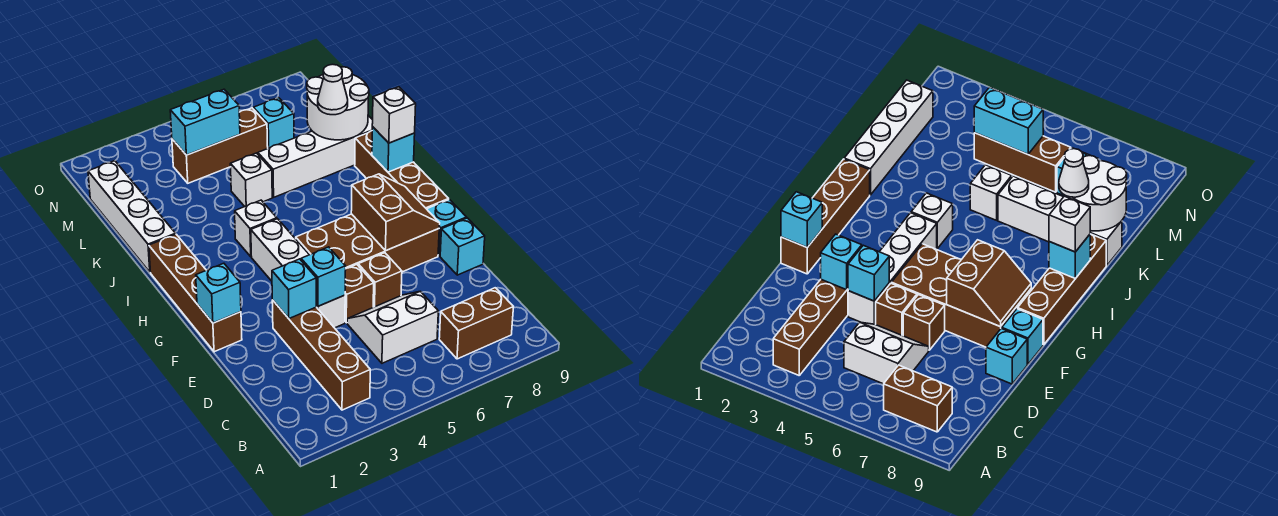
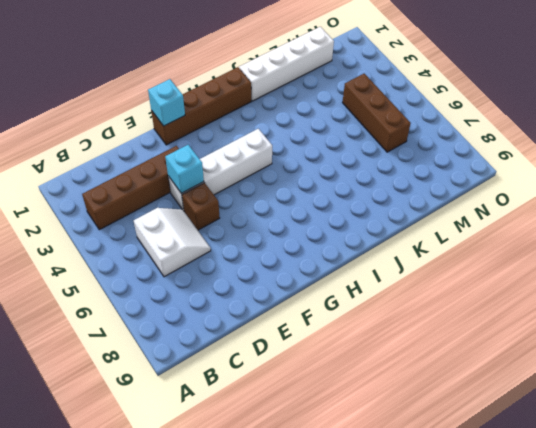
none -> brown 1x2 brick [439,288,513,359]
none -> brown 1x1 brick [358,253,402,307]
none -> cyan 1x1 brick [440,218,485,275]

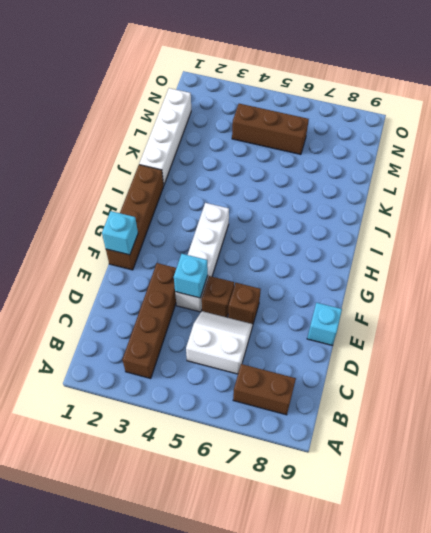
none -> brown 2x4 brick [296,214,439,272]
none -> cyan 1x1 brick [427,199,467,256]
none -> brown 1x4 brick [355,131,449,209]

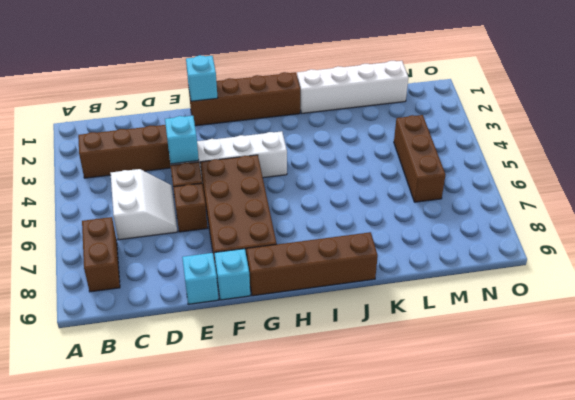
none -> white 1x1 brick [235,200,277,257]
none -> white 1x1 brick [230,153,272,207]
none -> white 1x4 brick [258,116,373,197]

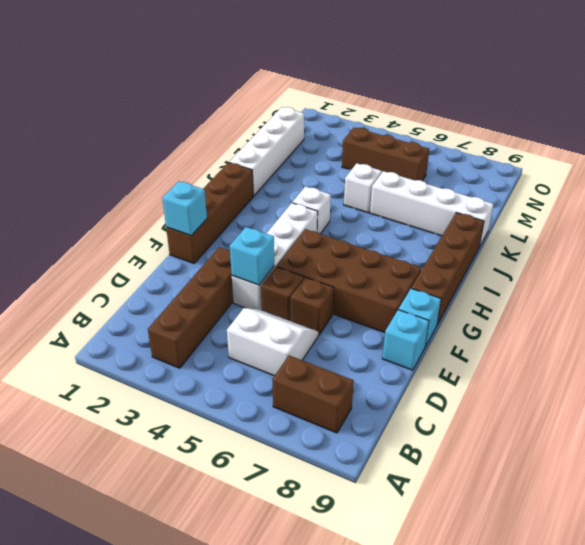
none -> cyan 1x1 brick [253,98,294,148]
none -> cyan 1x1 brick [272,259,316,318]
none -> brown 2x2 slope [351,174,440,251]

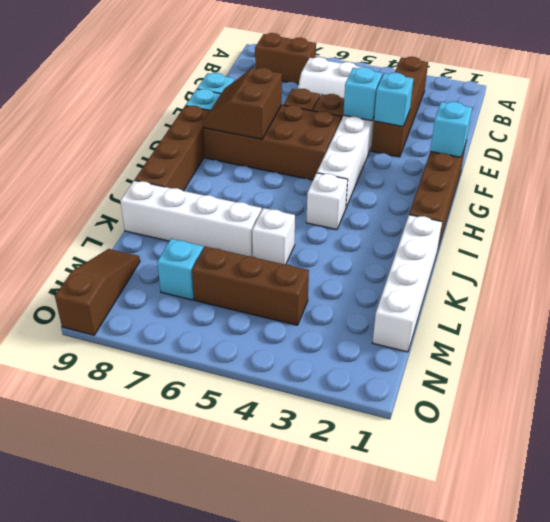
brown 1x3 slope [55,249,140,335] -> none
none -> cyan 1x1 brick [372,127,415,172]
none -> white 2x2 round brick [307,67,369,140]
none -> cyan 1x2 brick [170,89,240,155]

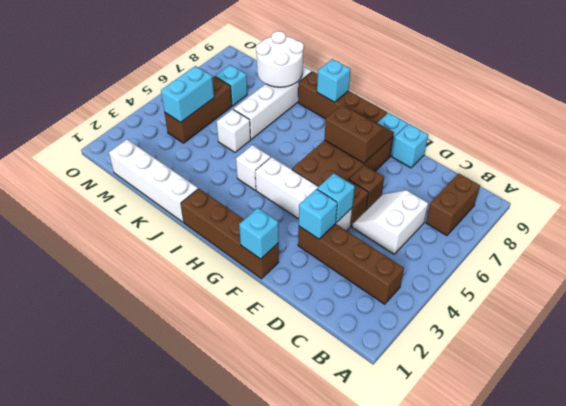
none -> white 1x1 brick [372,87,416,143]
none -> white 1x1 cone [318,64,348,115]

